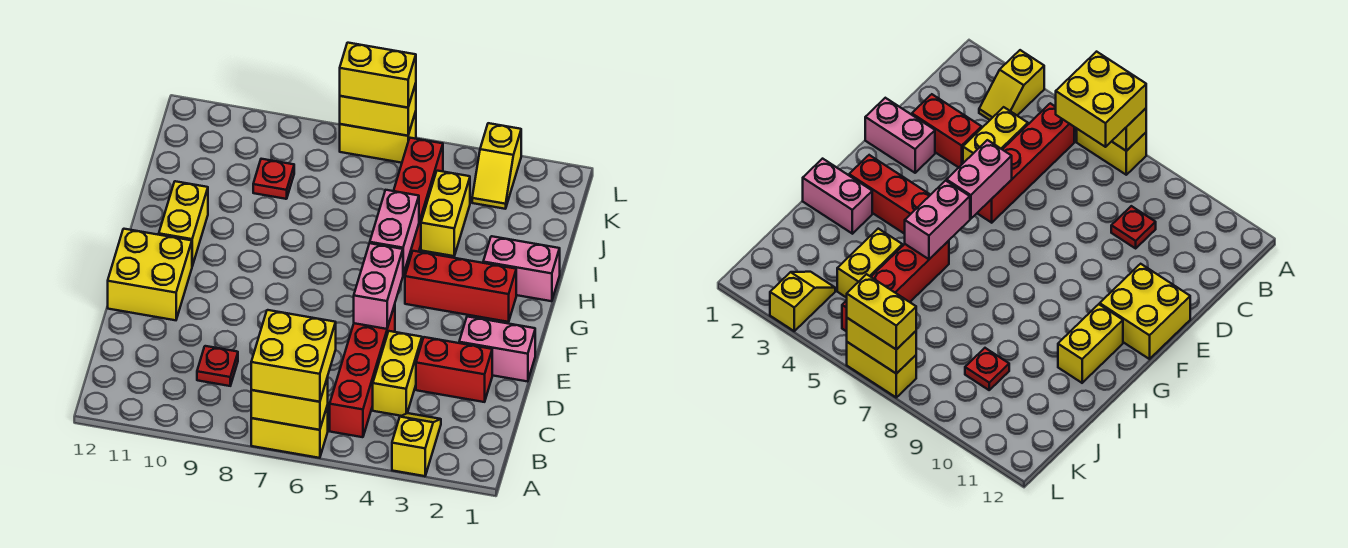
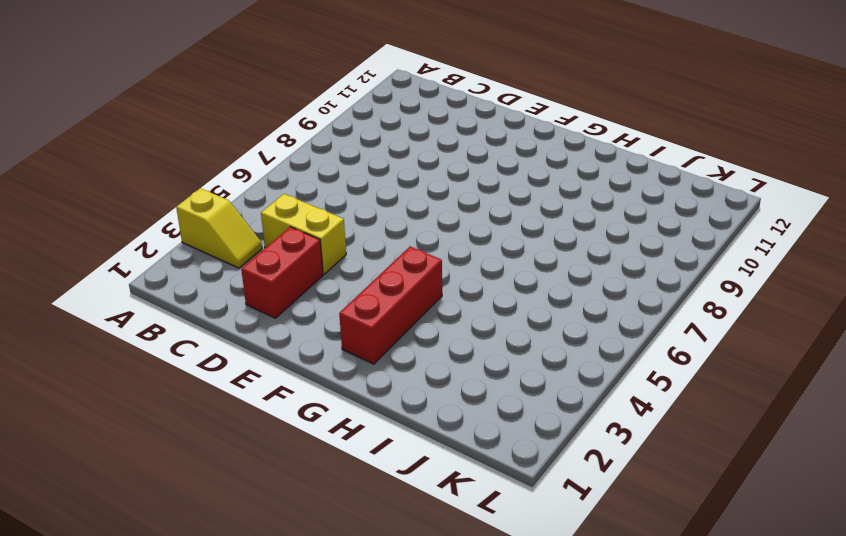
none -> yellow 1x2 brick [251,405,328,458]
none -> red 1x4 brick [330,305,395,437]
none -> red 1x1 plate [197,346,238,386]

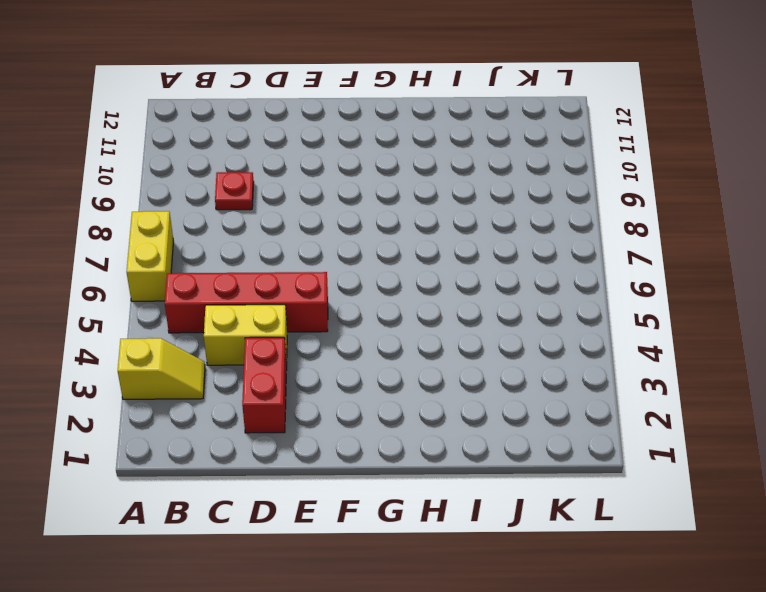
none -> pink 1x2 brick [459,316,535,382]
none -> yellow 2x2 brick [108,229,192,320]
none -> red 1x3 brick [405,251,516,322]

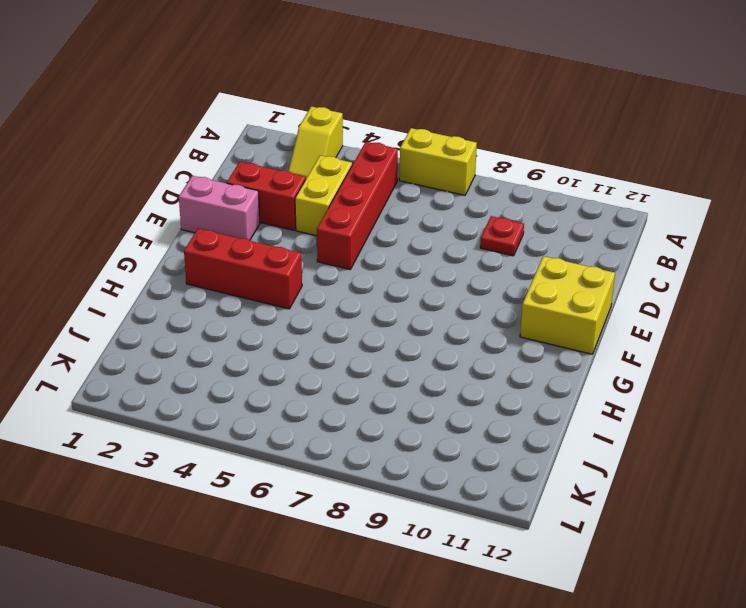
none -> yellow 1x2 brick [159,181,208,266]
none -> pink 1x2 brick [483,236,560,301]
none -> red 1x4 brick [394,138,443,276]

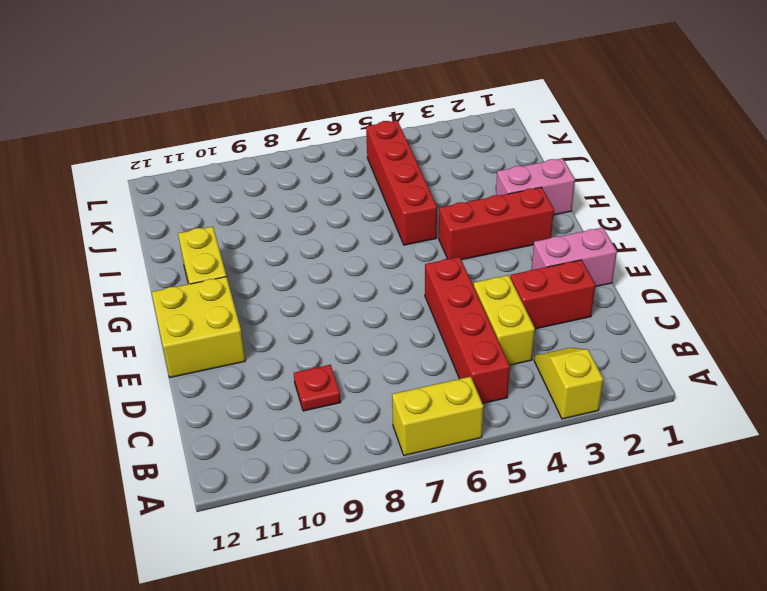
none -> yellow 1x2 brick [421,171,470,256]
none -> red 1x1 plate [253,159,294,199]
none -> yellow 1x2 slope [472,123,521,209]

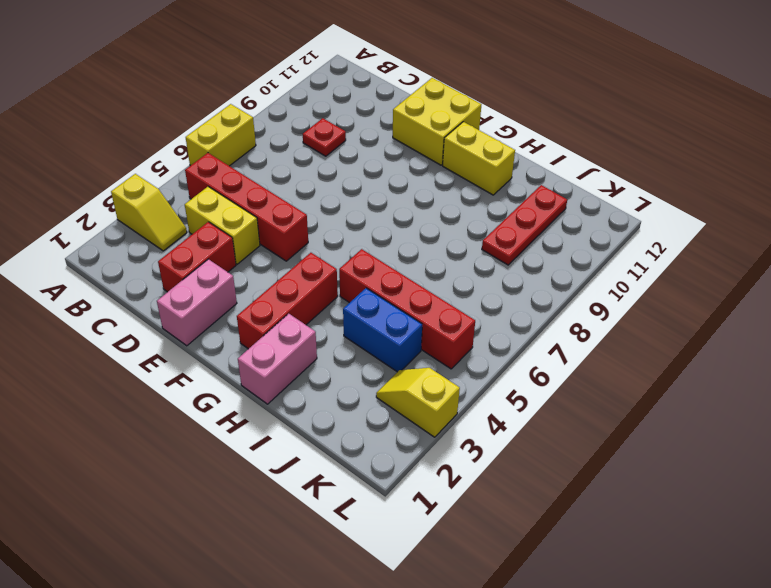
blue 1x2 brick [343,288,422,372] -> yellow 1x2 brick [421,171,470,256]
red 1x3 plate [482,185,567,265] -> red 1x1 plate [253,159,294,199]
none -> yellow 1x2 brick [340,112,416,163]
none -> yellow 1x2 brick [251,377,328,430]
none -> pink 1x2 brick [354,243,403,329]

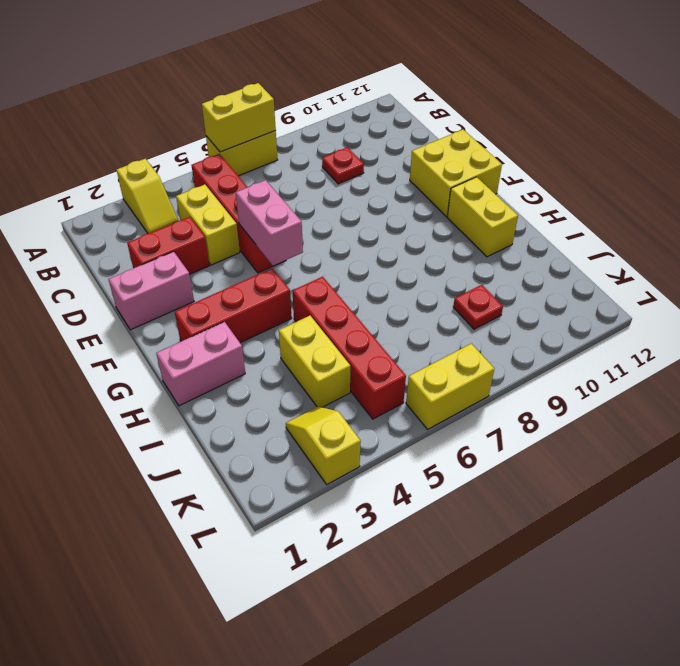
none -> pink 1x2 brick [370,190,419,274]
none -> yellow 1x2 brick [340,83,416,136]
none -> yellow 2x2 brick [251,310,336,402]

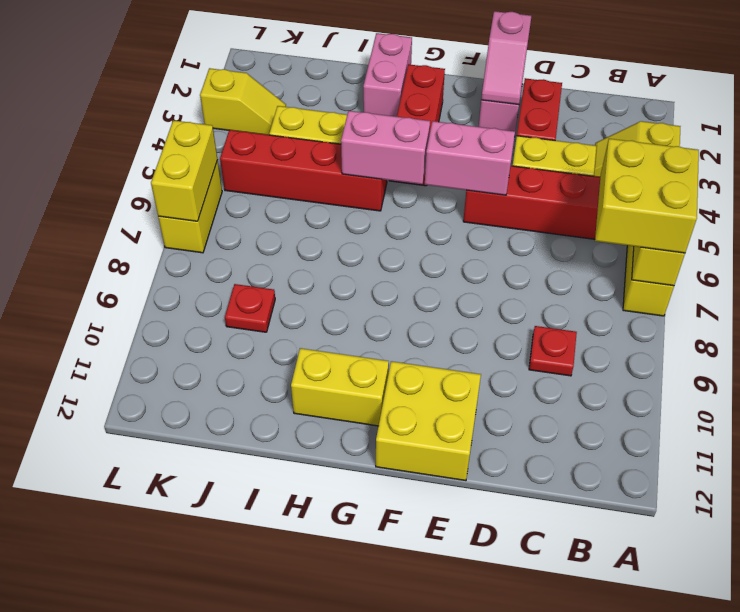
pink 1x2 slope [481,11,531,105] -> none
none -> yellow 1x2 brick [340,43,416,108]

